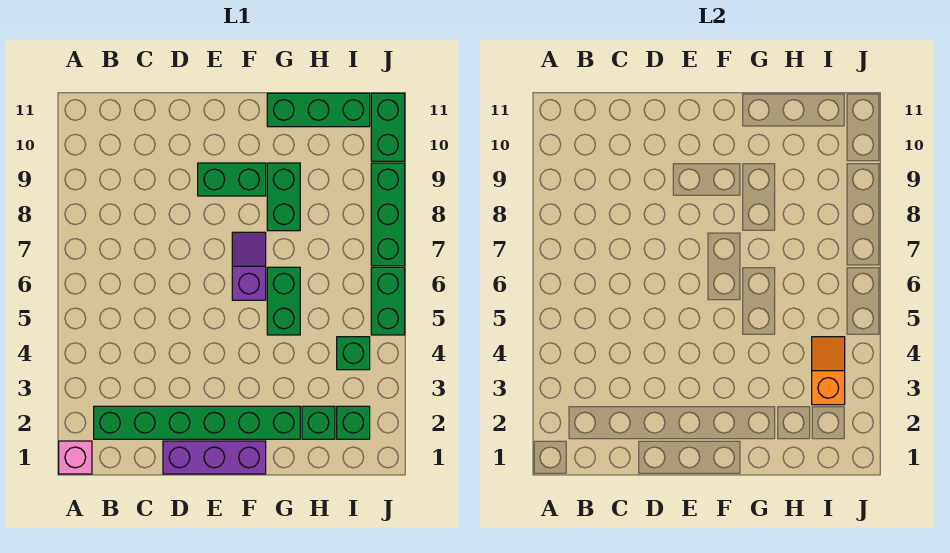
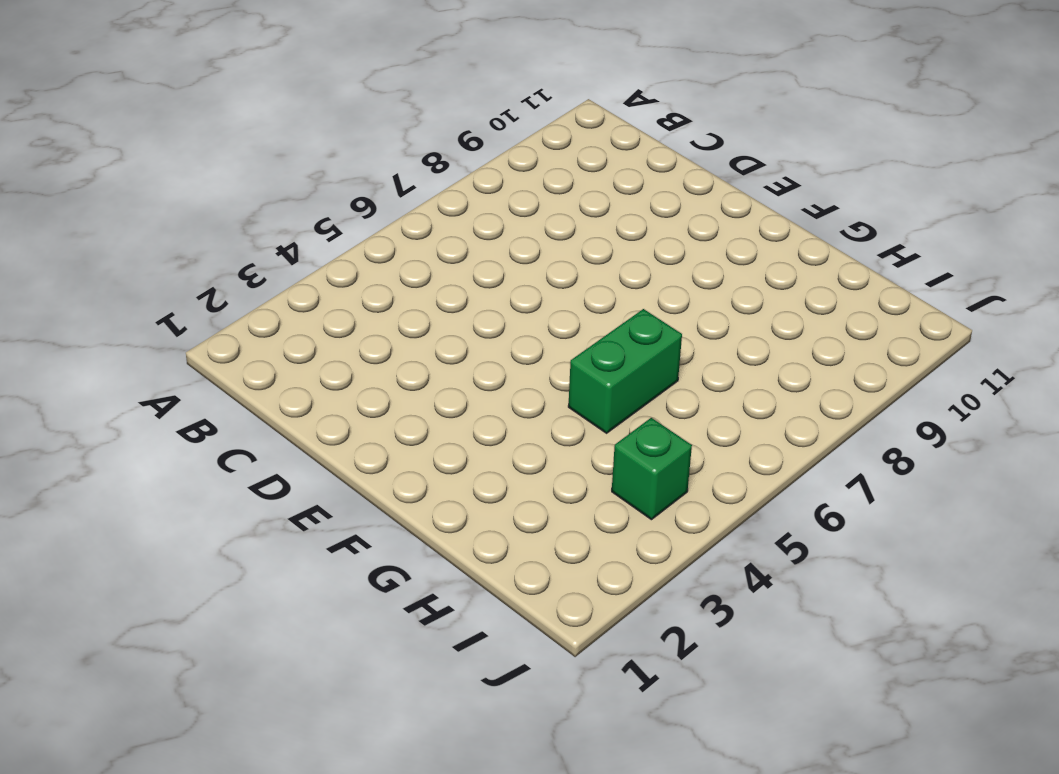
none -> pink 1x1 brick [59,441,92,474]
none -> green 1x6 brick [94,406,300,439]
none -> purple 1x3 brick [163,441,266,474]

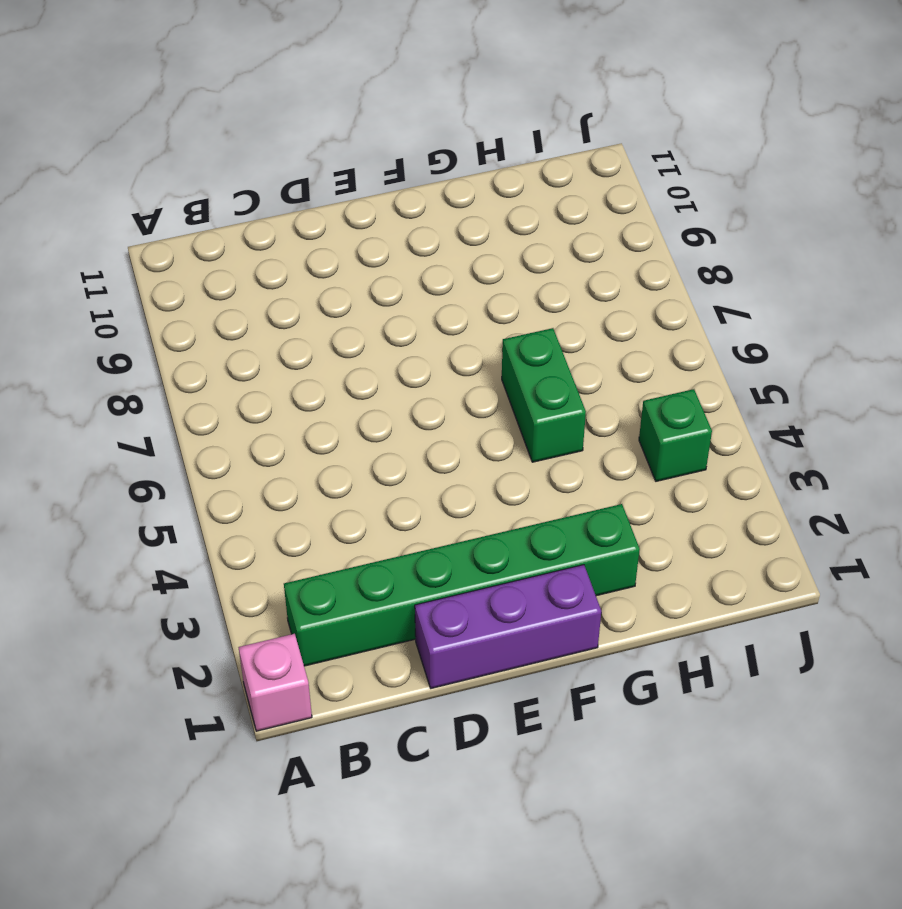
none -> green 1x2 brick [198,163,266,196]
none -> purple 1x2 slope [232,232,266,300]
none -> green 1x2 brick [267,163,300,231]

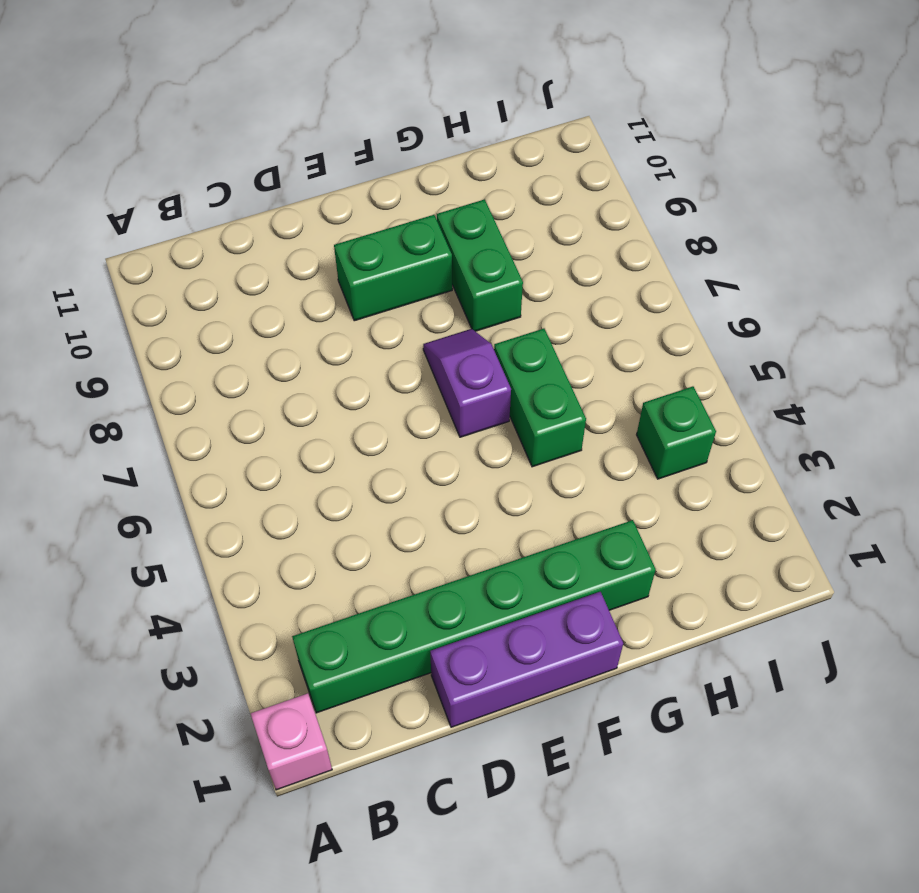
none -> green 1x3 brick [267,93,370,127]
none -> green 1x1 brick [302,406,335,439]
none -> green 1x1 brick [337,406,370,439]

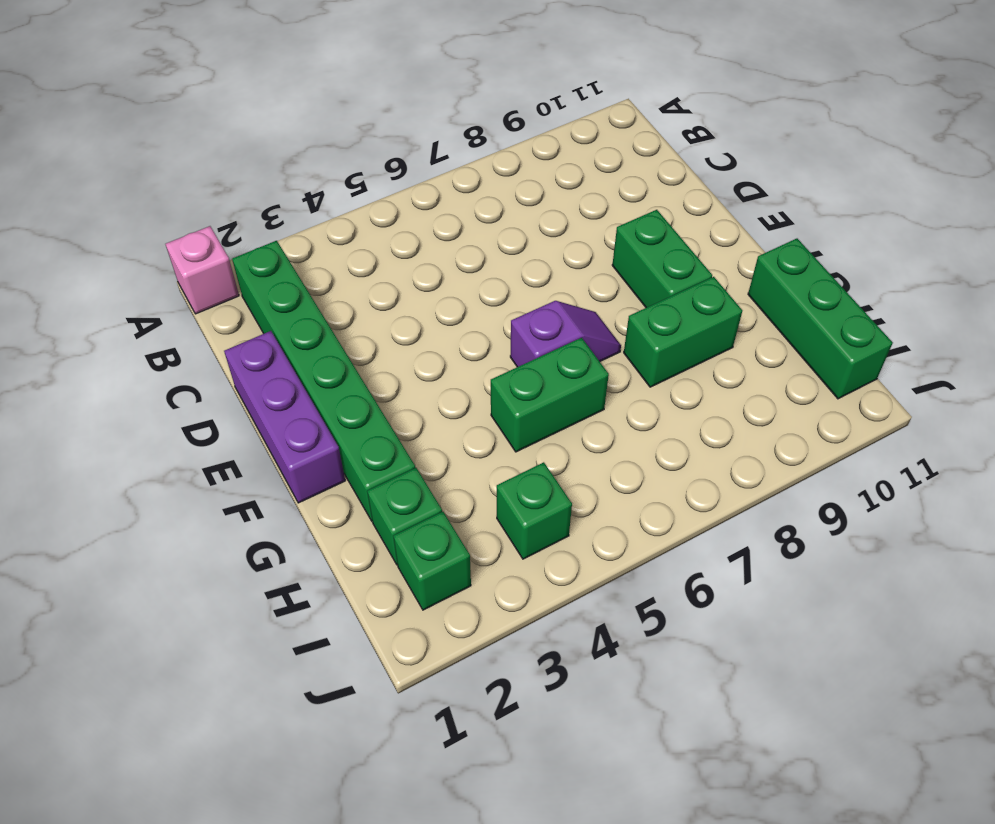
none -> green 1x2 brick [371,267,405,335]
none -> green 1x3 brick [371,163,405,266]
none -> green 1x2 brick [371,93,405,161]

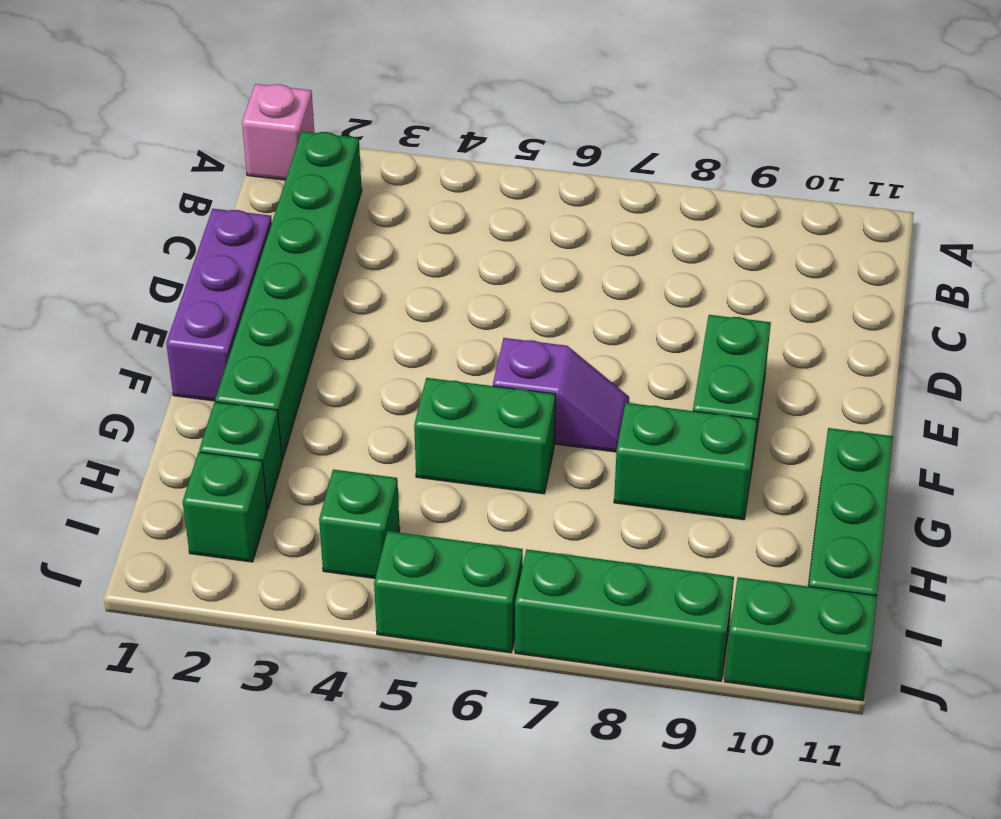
none -> orange 1x2 slope [812,337,845,405]

